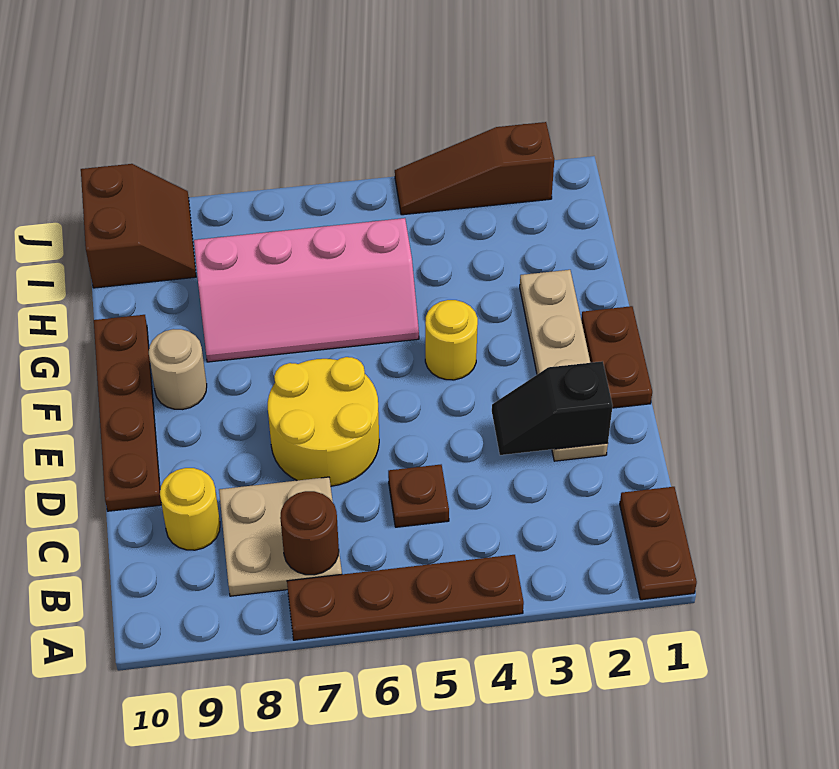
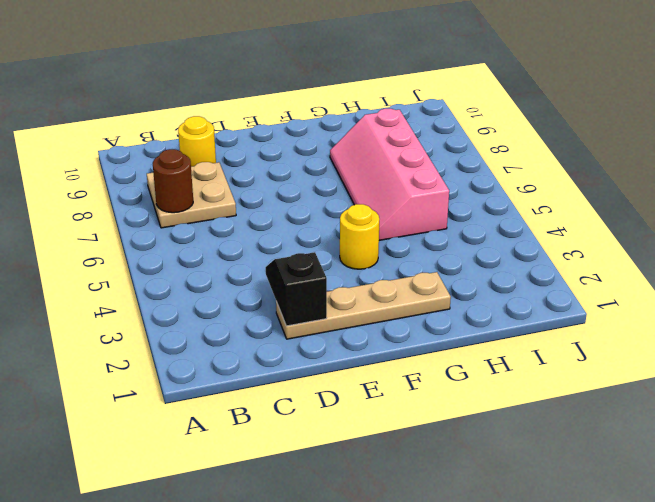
none -> brown 1x2 plate [620,487,697,600]
none -> brown 1x4 plate [287,555,524,640]
none -> brown 1x1 plate [388,465,449,527]

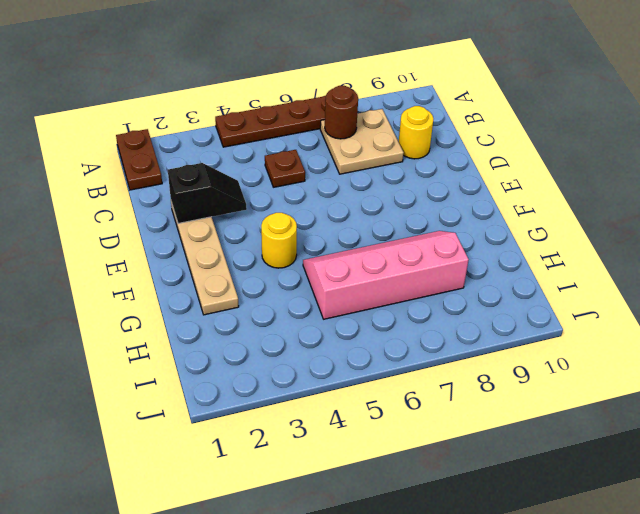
none -> yellow 2x2 round brick [268,357,379,486]
none -> brown 1x4 plate [94,315,161,511]
none -> brown 1x2 plate [581,306,652,408]

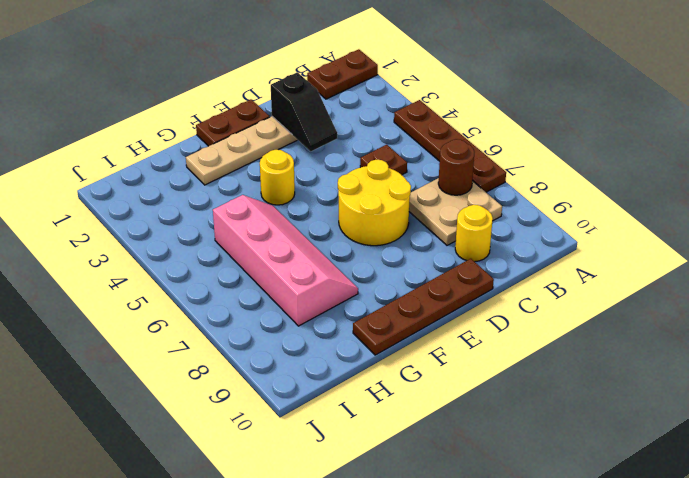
none -> tan 1x1 round brick [149,329,207,409]
none -> brown 2x2 slope [81,164,196,288]
none -> brown 1x3 slope [395,122,554,215]

